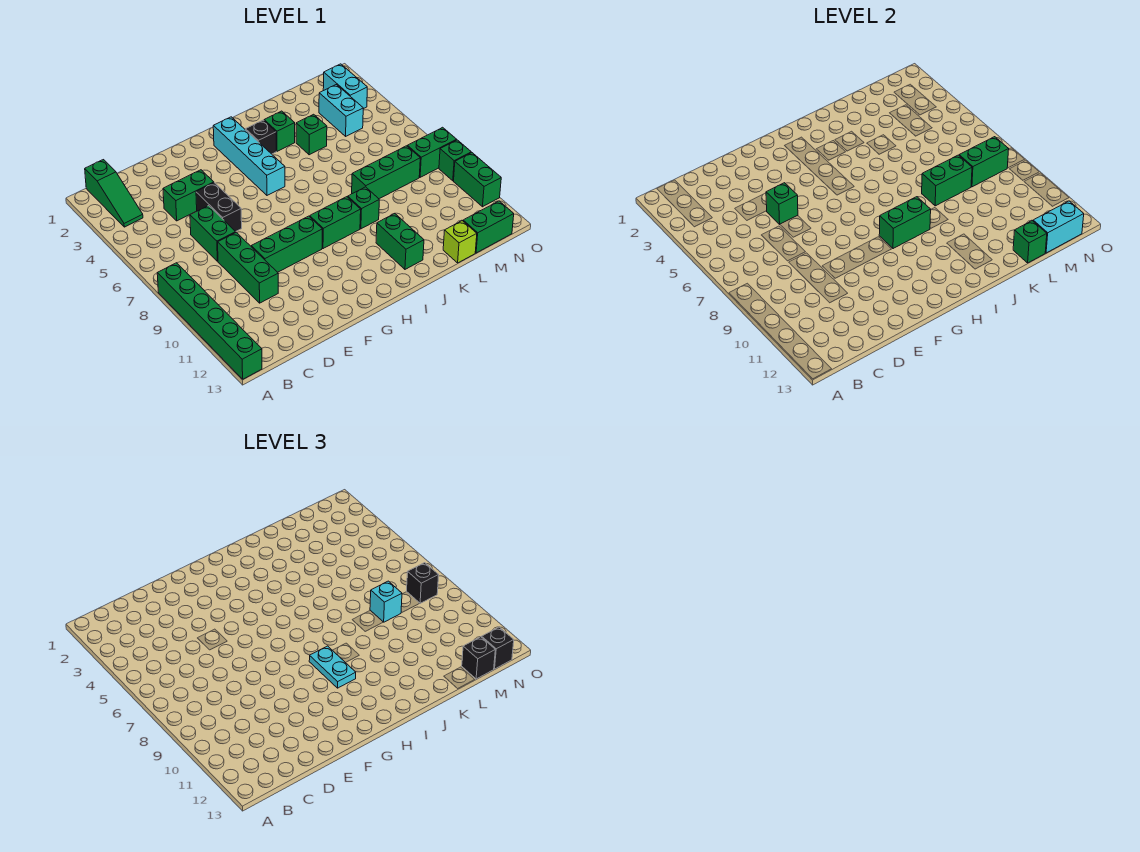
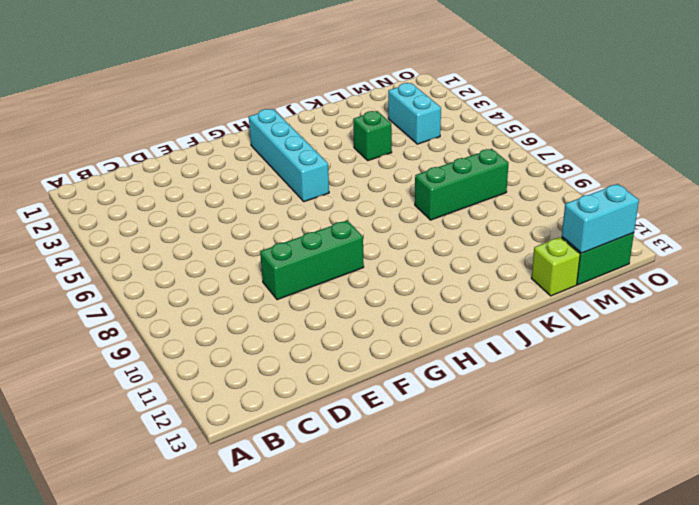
none -> green 1x6 brick [157,263,262,379]
none -> green 1x3 slope [85,160,143,227]
none -> green 1x2 brick [163,170,214,221]
none -> green 1x2 brick [190,206,236,261]

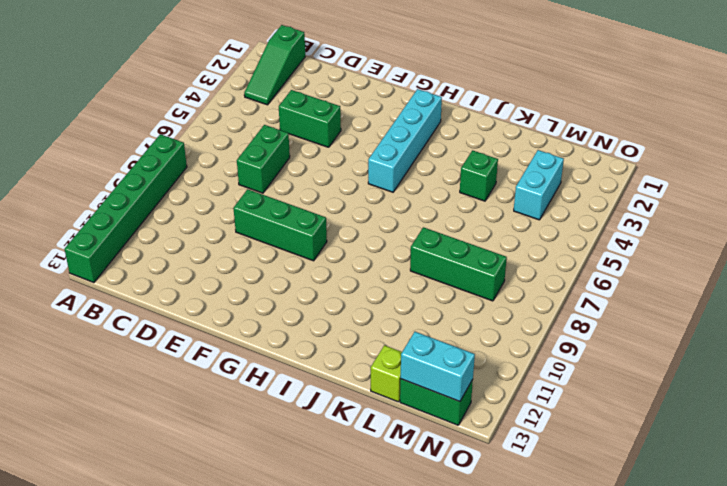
none -> green 1x3 brick [218,232,278,303]
none -> black 1x2 brick [196,183,242,232]
none -> green 1x2 brick [309,197,361,249]
none -> black 1x1 brick [246,120,276,154]

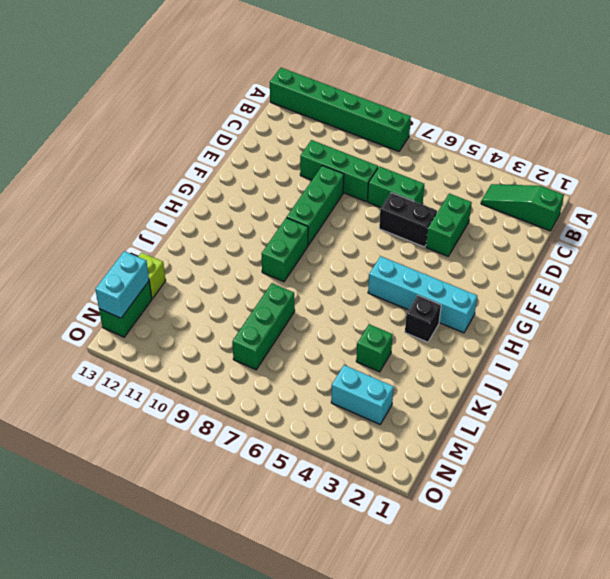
none -> green 1x1 brick [264,111,295,151]
none -> green 1x1 brick [348,187,379,229]
none -> green 1x2 brick [376,213,424,269]
none -> cyan 1x2 brick [323,64,367,109]

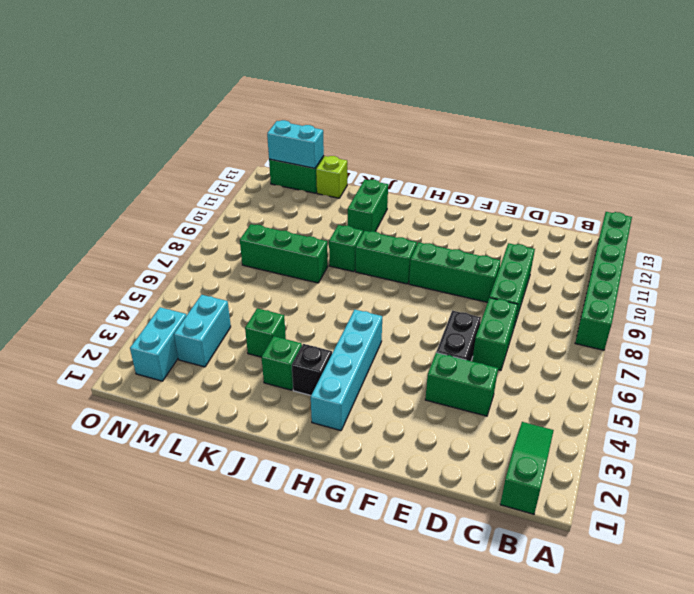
none -> green 1x2 brick [407,127,457,177]
none -> green 1x1 brick [439,140,471,181]
none -> green 1x2 brick [454,153,501,207]
none -> green 1x1 brick [766,183,798,224]

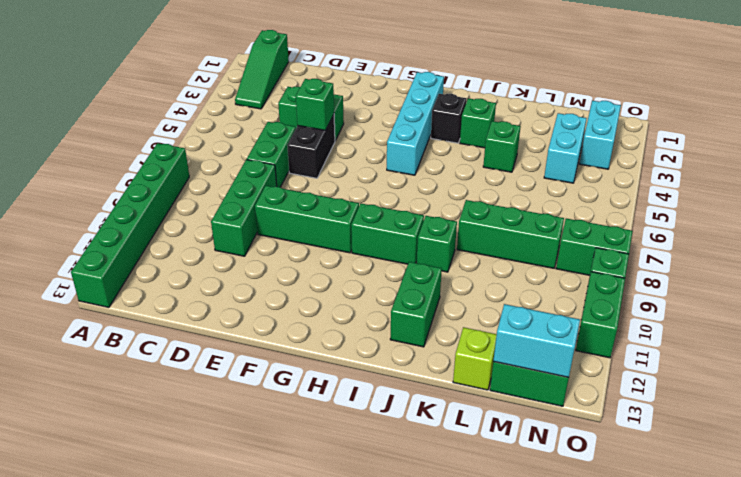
none -> green 1x2 brick [879,197,931,249]
none -> green 1x2 brick [922,155,972,206]
none -> green 1x1 brick [1013,221,1047,263]
none -> green 1x2 brick [959,137,1009,187]

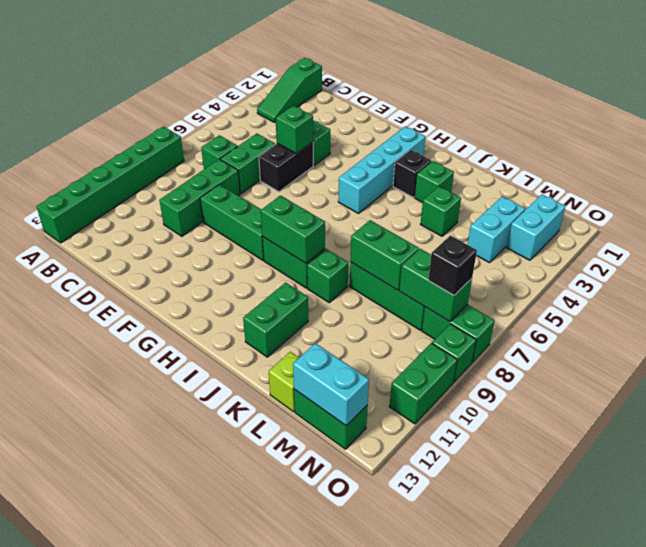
green 1x1 brick [201,135,238,169] -> green 1x1 brick moved to [1013,221,1047,263]
none -> cyan 1x2 plate [309,646,356,688]
none -> cyan 1x1 brick [370,581,402,622]
none -> black 1x1 brick [462,637,495,679]
none -> black 1x1 brick [482,627,514,669]

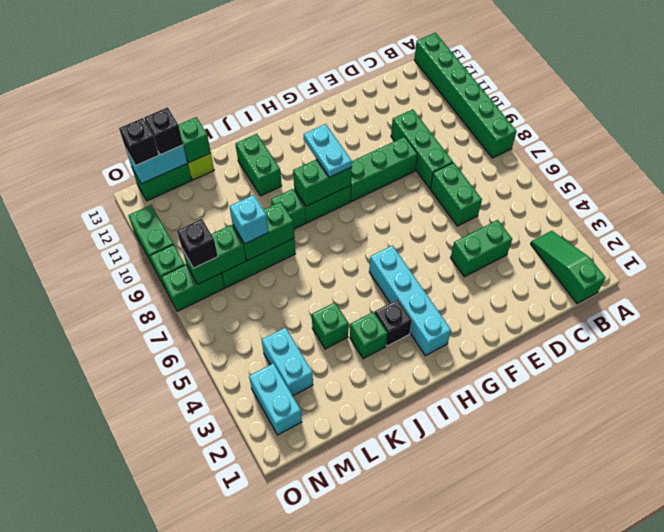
none -> black 1x2 brick [196,183,242,232]
none -> green 1x1 brick [766,183,798,224]

